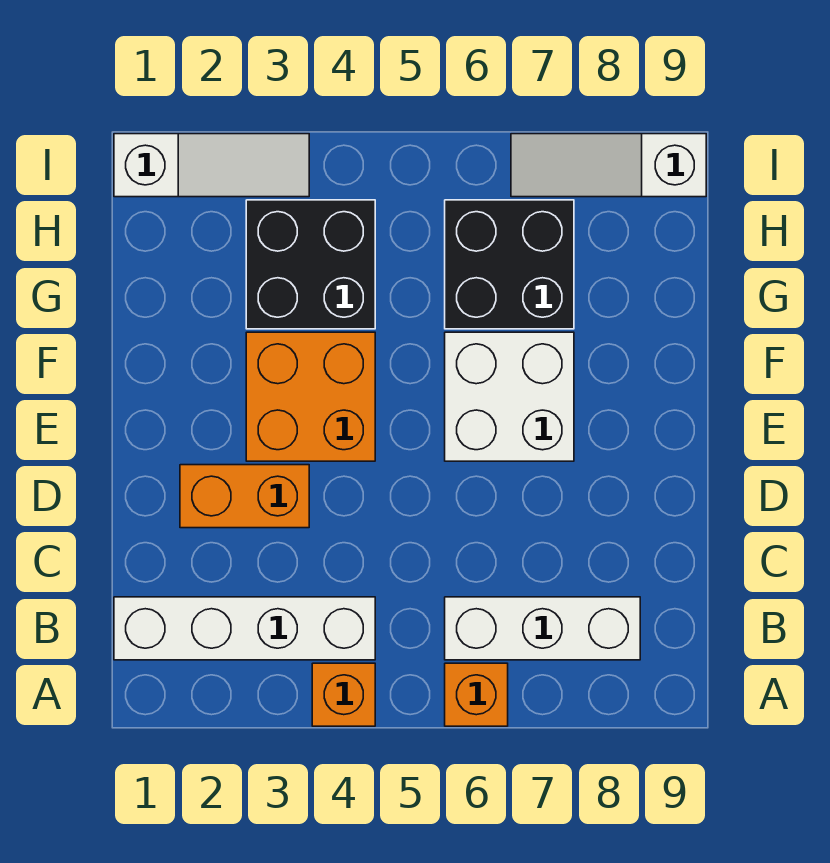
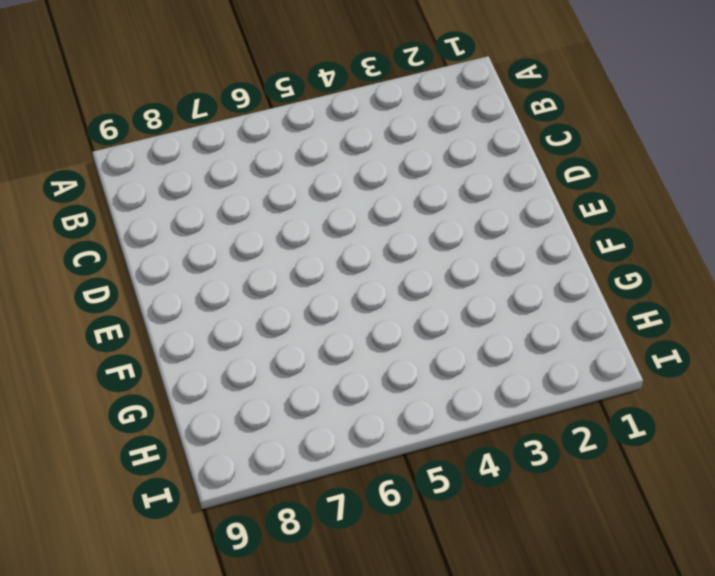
none -> orange 1x1 brick [312,663,375,726]
none -> orange 1x1 brick [445,663,508,726]

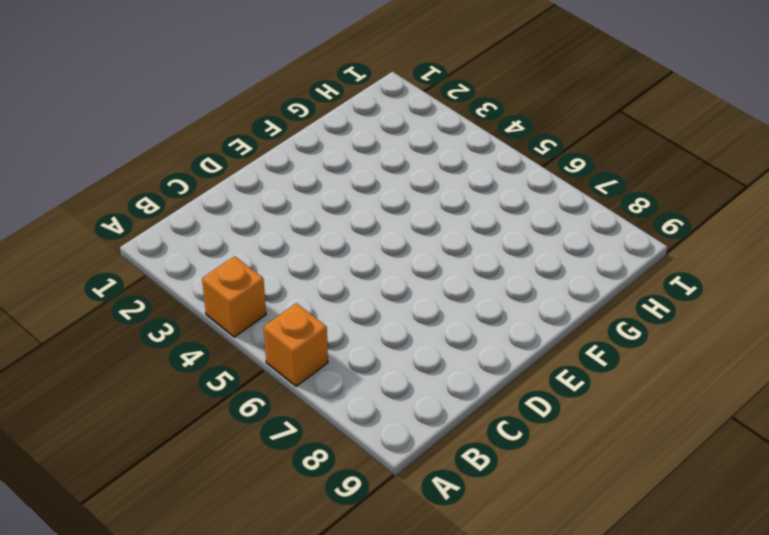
none -> white 1x4 brick [114,597,375,660]
none -> white 1x3 brick [445,597,640,660]

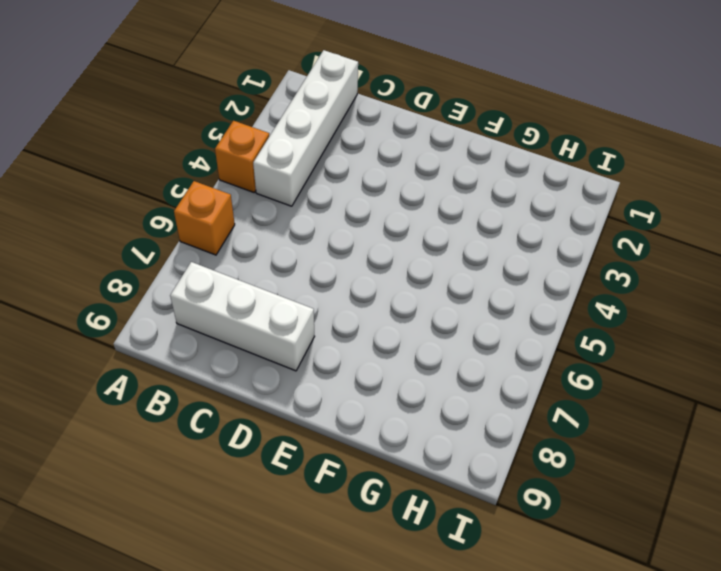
white 1x3 brick [170,262,314,371] -> white 1x3 brick turned to [445,597,640,660]
none -> orange 1x2 brick [180,465,309,528]
none -> orange 2x2 brick [246,332,375,461]

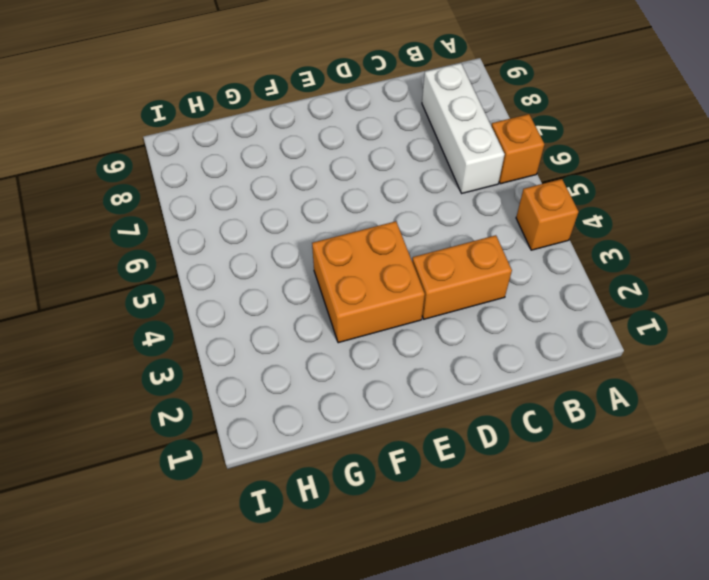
orange 1x2 brick [412,235,512,319] -> orange 1x2 brick turned to [180,465,309,528]
none -> white 1x4 brick [114,597,375,660]
none -> white 2x2 brick [445,332,574,461]

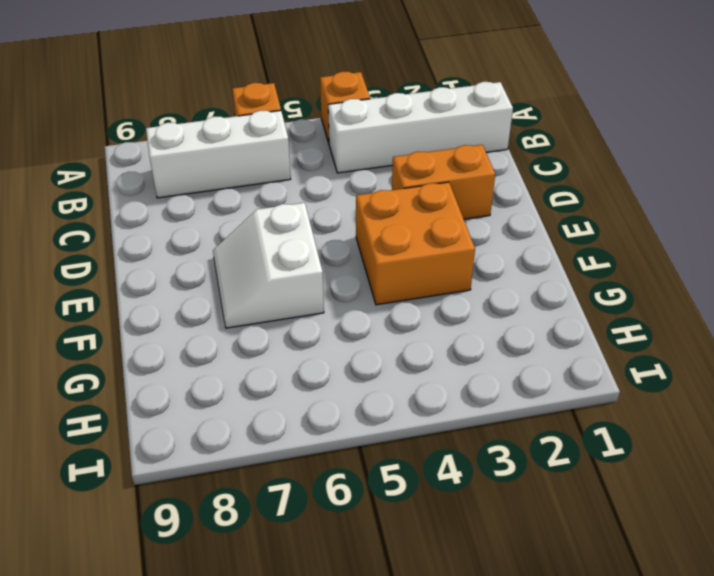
white 2x2 slope [213,203,324,328] -> white 2x2 brick [445,332,574,461]
none -> black 2x2 brick [246,200,375,329]
none -> black 2x2 brick [445,200,574,329]

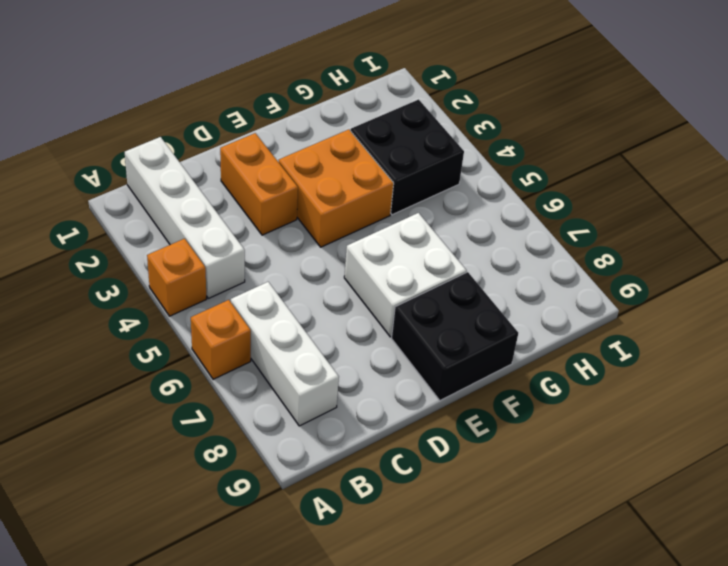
black 2x2 brick [391,272,518,401] -> black 2x2 brick moved to [445,200,574,329]
none -> white 1x3 slope [114,134,309,197]
none -> white 1x3 slope [511,134,706,197]

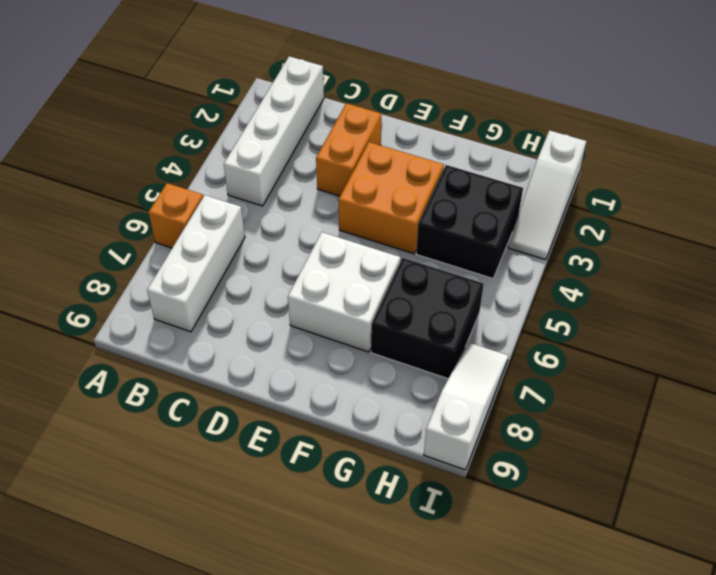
none -> orange 1x1 brick [312,663,375,726]

